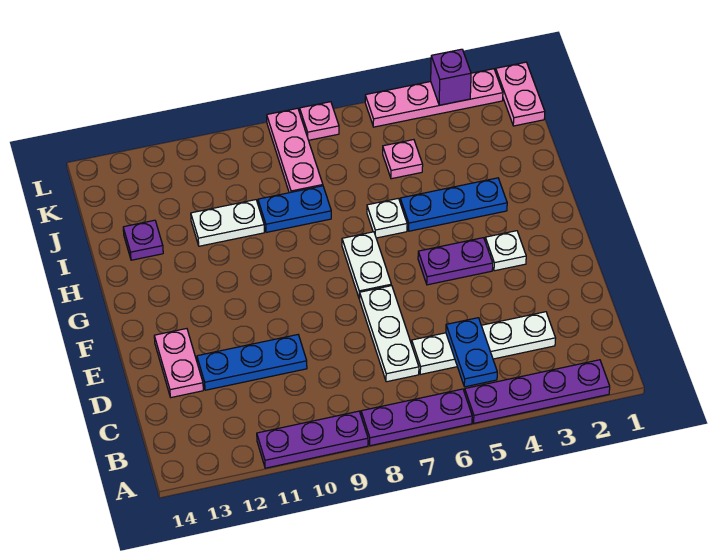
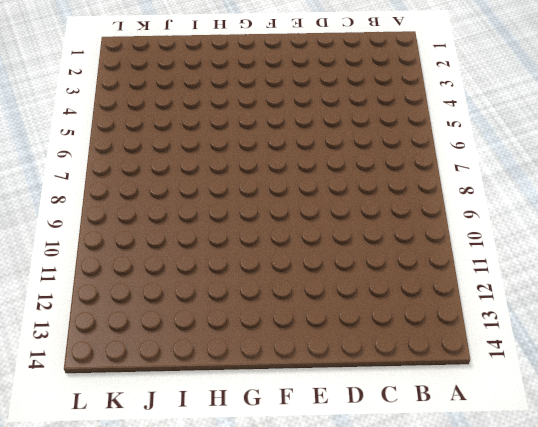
none -> purple 1x4 plate [465,360,610,423]
none -> purple 1x3 plate [361,389,472,446]
none -> purple 1x3 plate [257,411,368,468]

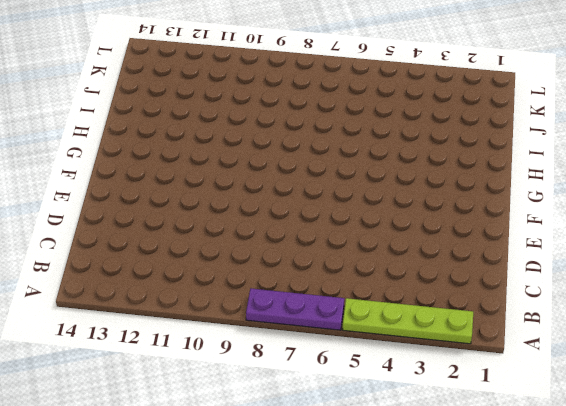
lime 1x4 plate [342,298,473,344] -> purple 1x4 plate [465,360,610,423]
none -> purple 1x3 plate [257,411,368,468]
none -> white 1x4 plate [412,312,556,374]
none -> white 1x3 plate [360,286,419,382]

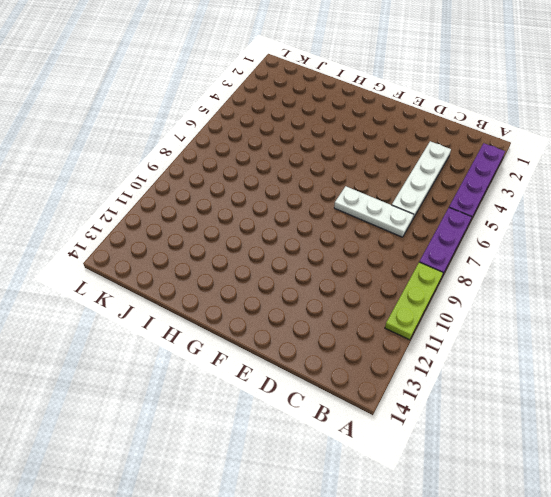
lime 1x3 plate [385,262,443,340] -> purple 1x3 plate [257,411,368,468]
none -> blue 1x3 plate [197,335,307,390]
none -> pink 1x2 plate [154,329,203,397]
none -> white 1x1 plate [485,231,526,271]

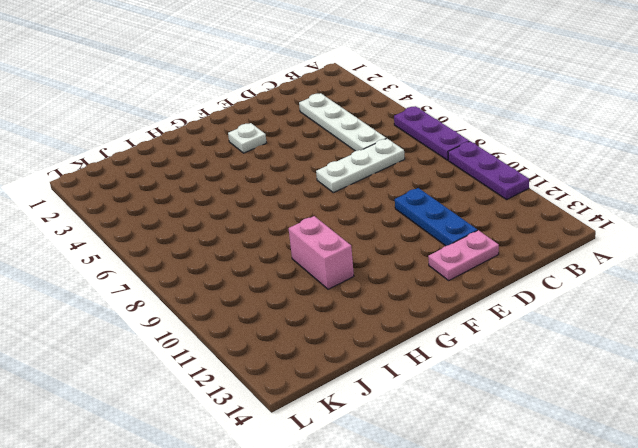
pink 1x2 brick [289,216,354,289] -> none
none -> purple 1x4 plate [465,360,610,423]
none -> purple 1x2 plate [418,238,493,285]
none -> white 1x2 plate [342,232,391,299]

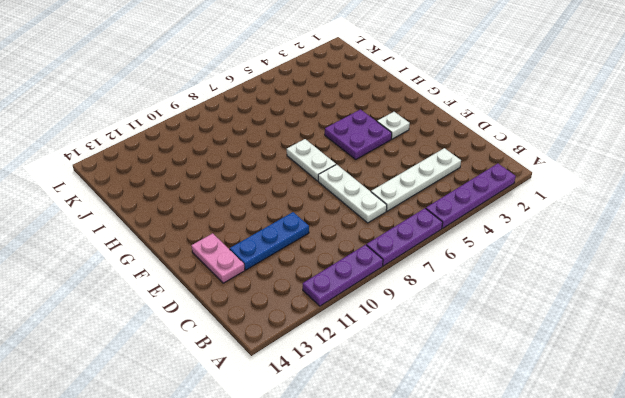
purple 2x2 plate [325,110,392,159] -> purple 1x2 plate [418,238,493,285]
none -> blue 1x3 plate [400,178,507,231]
none -> white 1x1 plate [367,198,407,238]
none -> blue 1x2 plate [258,186,331,232]

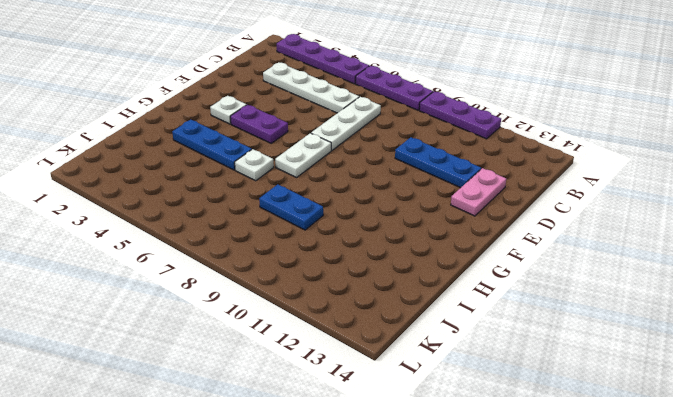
none -> white 1x2 plate [191,200,264,246]
none -> purple 1x1 plate [123,220,163,260]
none -> pink 1x1 plate [383,140,423,179]

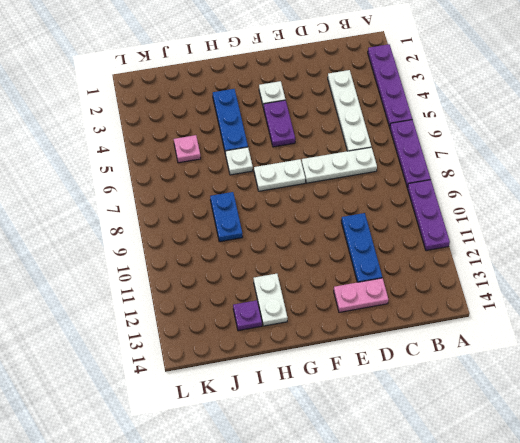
white 1x2 plate [253,274,287,326] -> white 1x2 plate moved to [191,200,264,246]
none -> pink 1x3 plate [267,108,323,193]
none -> pink 1x2 plate [496,62,545,126]
none -> pink 1x4 plate [365,69,503,127]

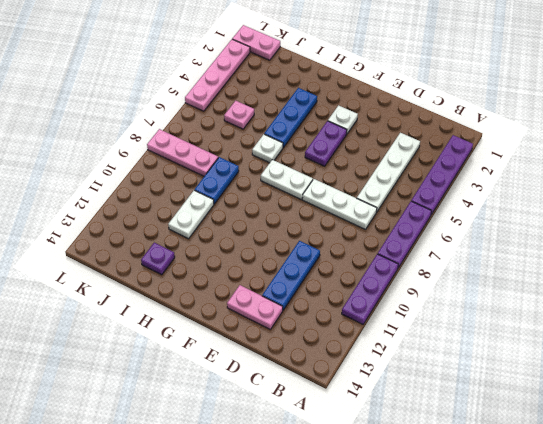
none -> pink 1x1 plate [300,102,339,140]
none -> blue 1x2 plate [446,318,497,387]
none -> purple 1x1 brick [431,49,471,105]

